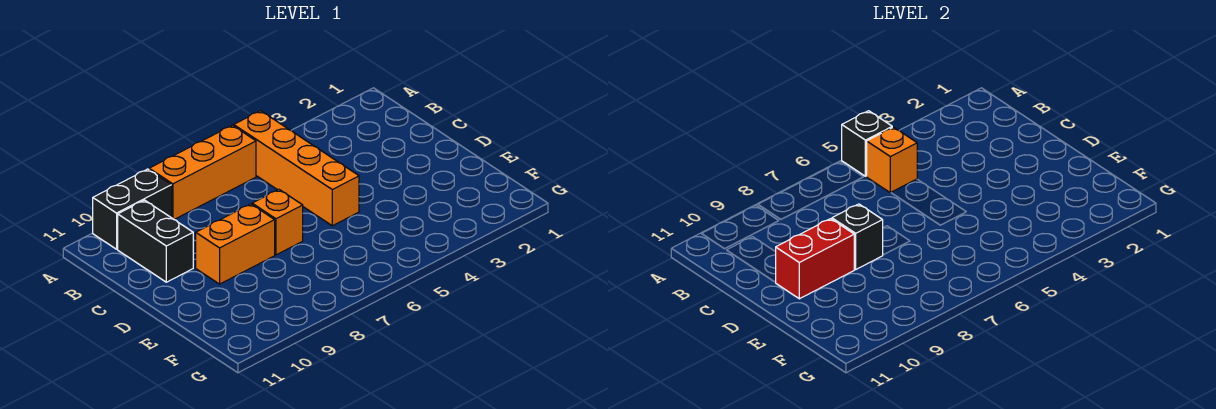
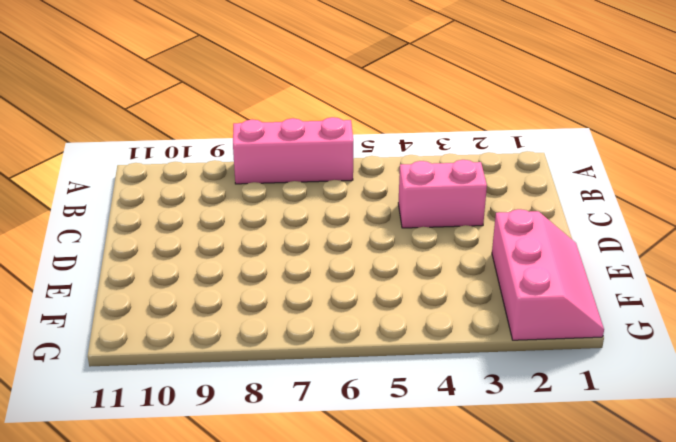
pink 1x3 brick [233,117,353,184] -> orange 1x3 brick [149,125,256,220]
pink 1x2 brick [398,160,487,228] -> none
pink 2x3 slope [492,209,604,340] -> none
none -> orange 1x4 brick [234,111,359,226]
none -> black 1x2 brick [93,169,172,249]

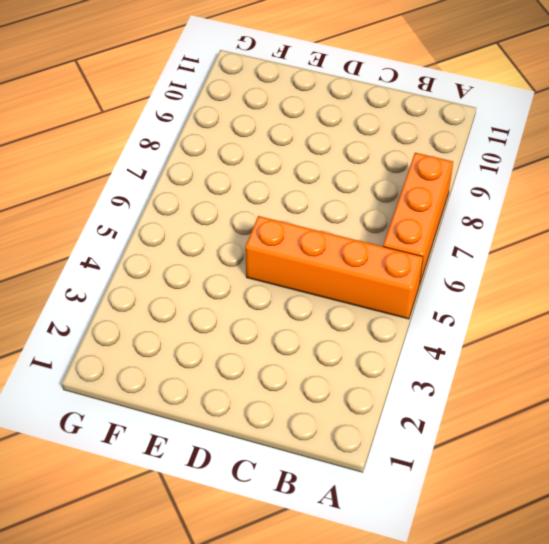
none -> black 1x2 brick [93,169,172,249]
none -> black 1x2 brick [118,200,193,282]

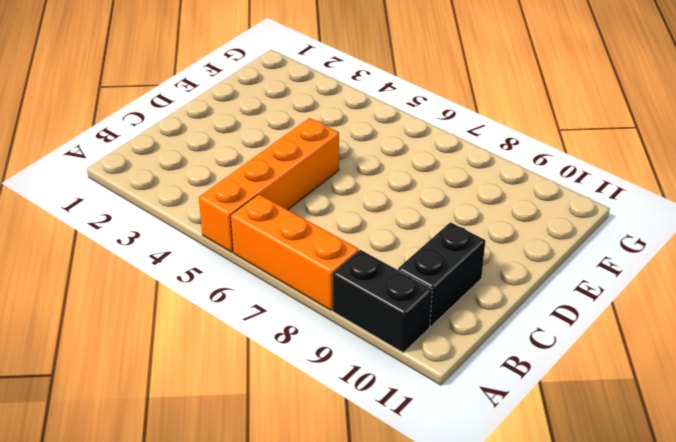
none -> orange 1x1 brick [252,190,303,255]
none -> orange 1x2 brick [196,204,275,284]

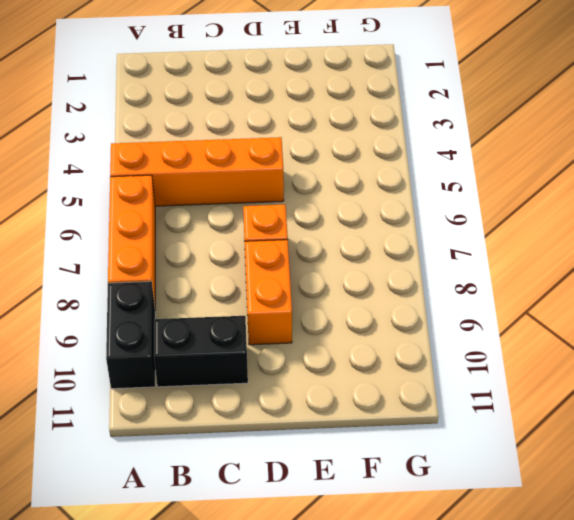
none -> black 1x1 brick [842,111,892,176]
none -> orange 1x1 brick [866,127,917,193]

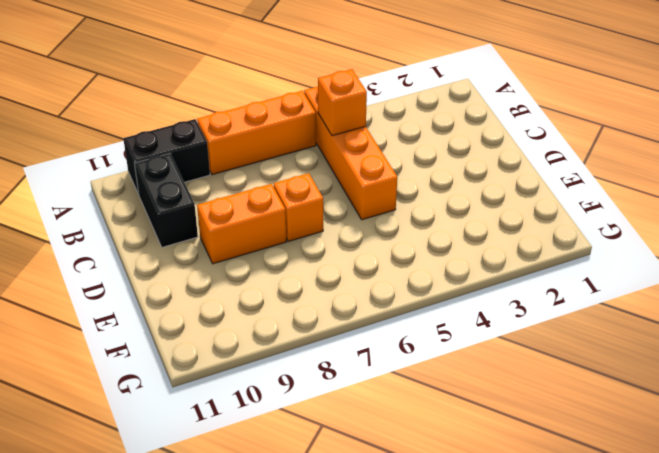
none -> black 1x1 brick [842,111,892,176]
none -> black 1x1 brick [832,204,883,269]

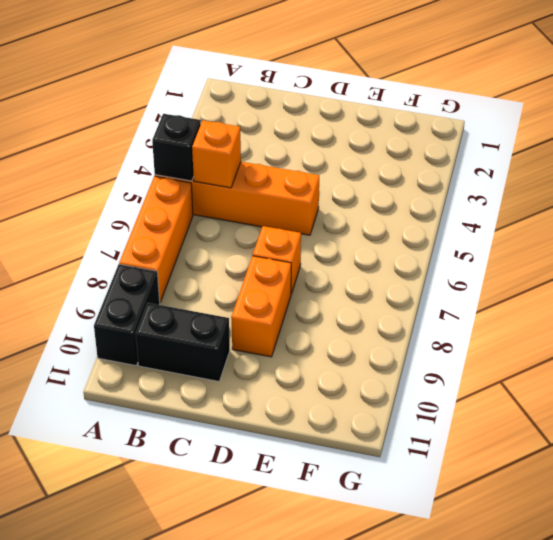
none -> black 1x1 brick [832,204,883,269]
none -> red 1x2 brick [776,219,854,299]

